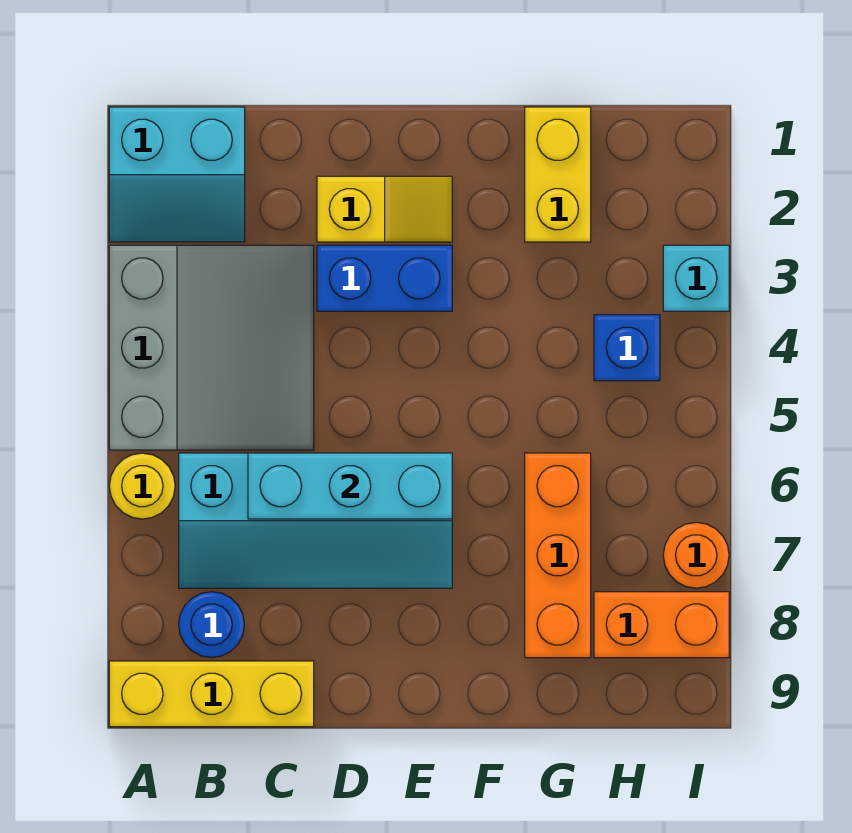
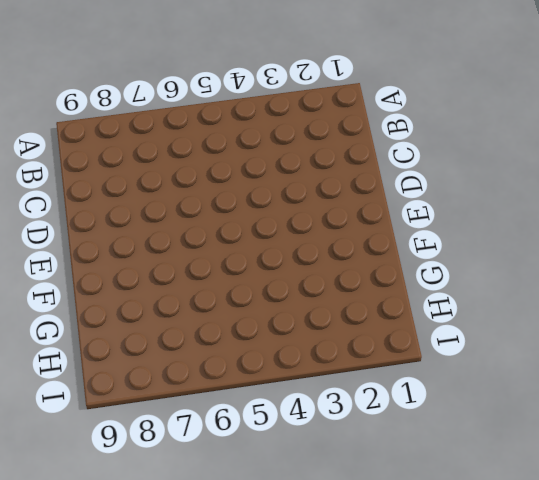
none -> cyan 2x2 slope [109,107,245,242]
none -> grey 3x3 slope [109,245,314,450]
none -> yellow 1x1 round brick [109,453,175,519]

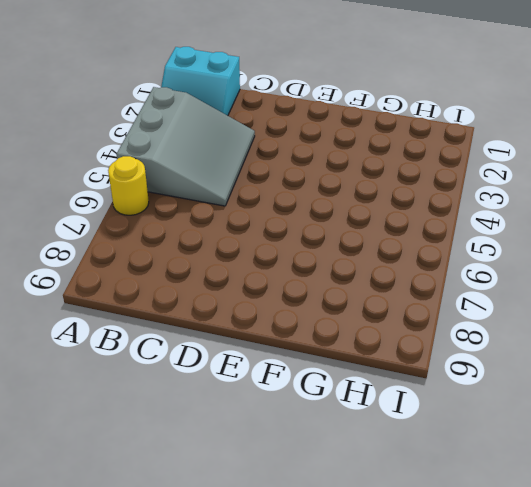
none -> yellow 1x3 brick [109,661,314,727]
none -> cyan 2x4 slope [179,453,452,588]
none -> blue 1x1 round brick [179,592,244,658]

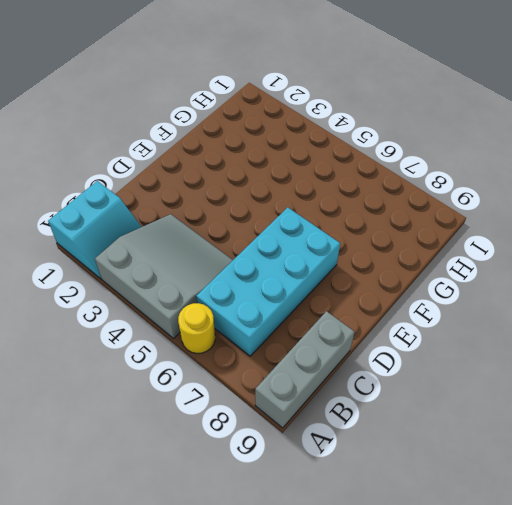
grey 1x3 brick [255,311,354,428] -> yellow 1x3 brick [109,661,314,727]
cyan 2x4 brick [196,207,340,356] -> cyan 2x4 slope [179,453,452,588]
none -> blue 1x1 round brick [179,592,244,658]
none -> yellow 1x2 slope [317,176,452,242]
none -> blue 1x2 brick [317,245,452,311]

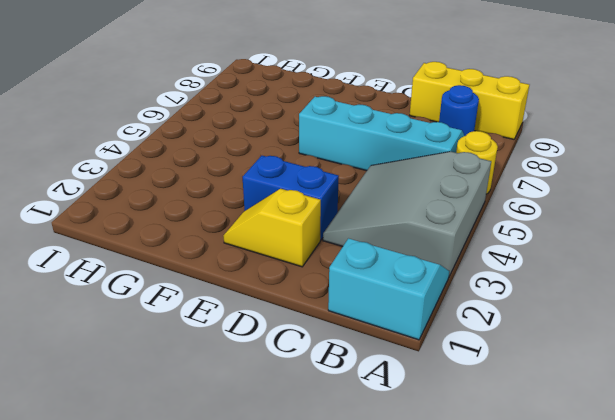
none -> yellow 1x2 brick [525,107,591,242]
none -> orange 1x3 brick [525,453,591,658]
none -> blue 1x1 brick [594,315,660,381]

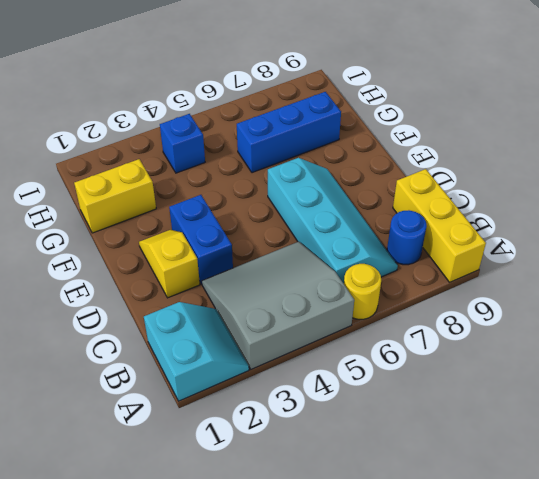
blue 1x3 brick [237,92,341,173] -> orange 1x3 brick [525,453,591,658]
none -> orange 1x2 brick [594,592,729,658]
none -> cyan 1x1 brick [663,245,729,311]
none -> orange 1x1 round brick [663,522,729,588]

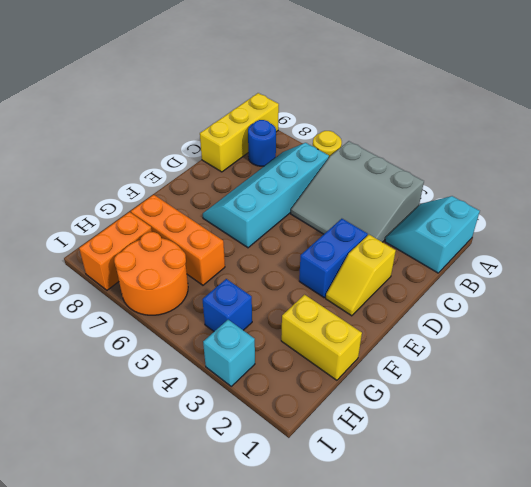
orange 2x2 round brick [114,232,188,315] -> orange 1x1 round brick [663,522,729,588]
none -> cyan 1x3 brick [248,453,452,519]

